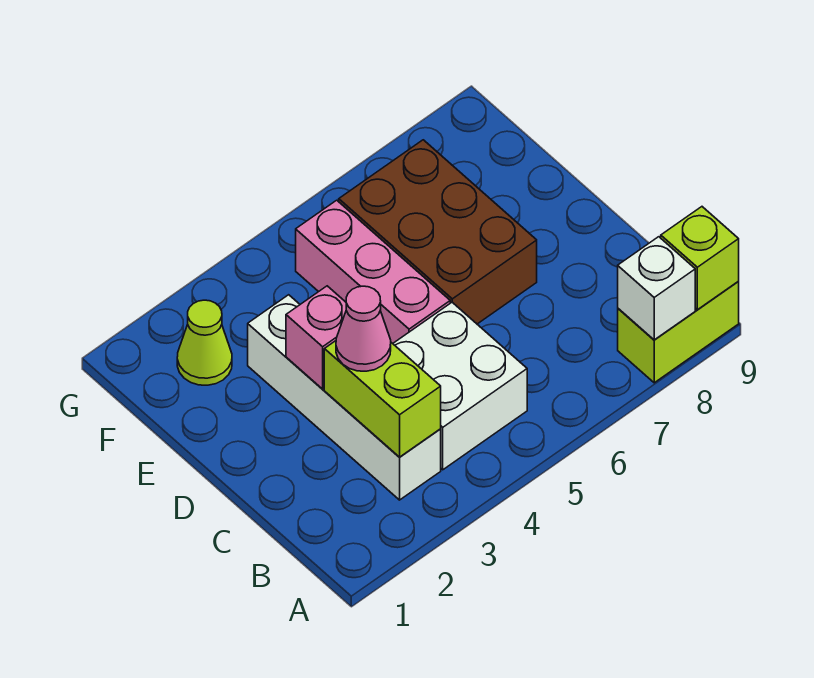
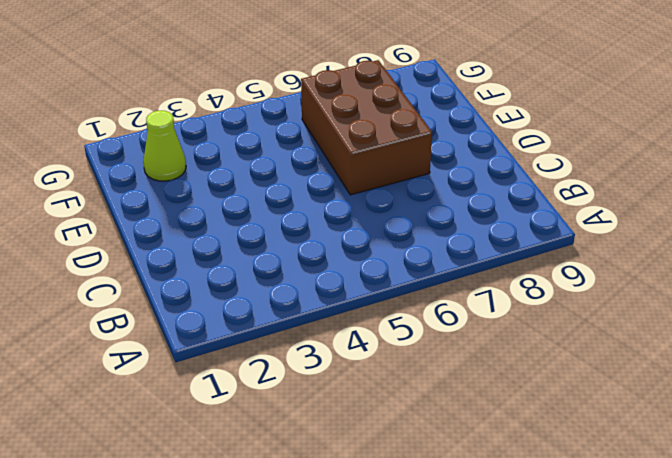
none -> lime 1x2 brick [618,282,739,383]
none -> white 1x4 brick [248,295,441,500]

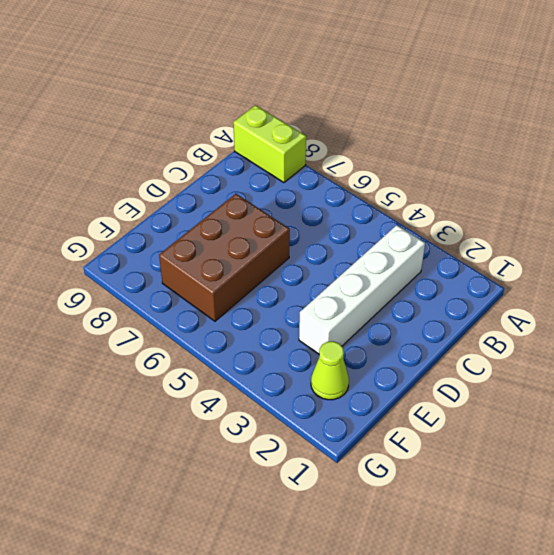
none -> white 2x2 brick [393,302,527,470]
none -> pink 1x3 brick [296,200,450,343]

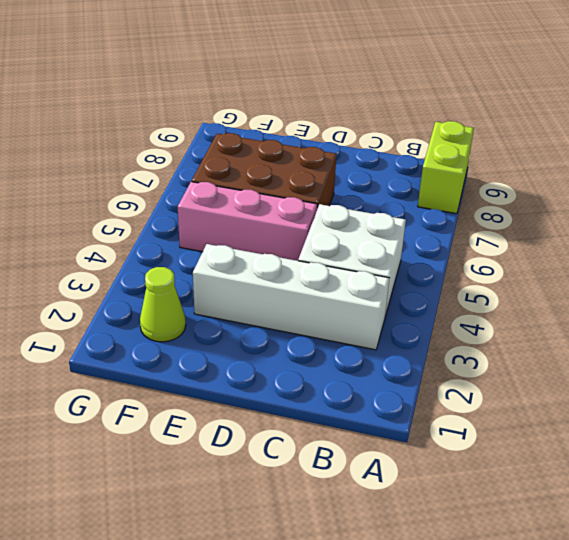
none -> white 1x1 brick [618,237,695,340]
none -> lime 1x1 brick [661,207,739,310]

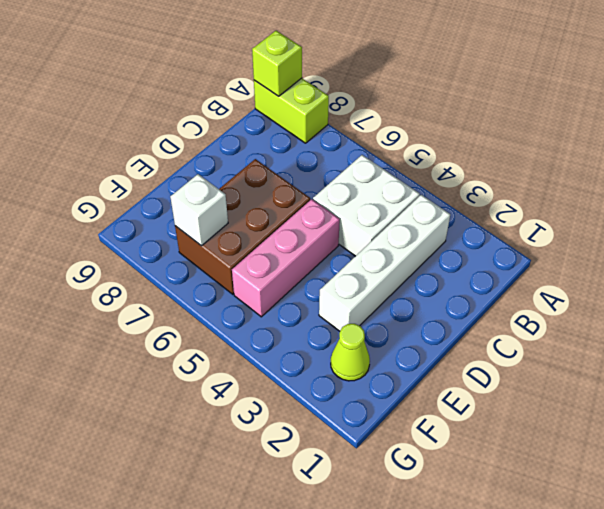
white 1x1 brick [170,174,228,246] -> white 1x1 brick moved to [618,237,695,340]
none -> lime 1x2 brick [324,341,441,457]
none -> pink 1x1 brick [286,286,346,389]

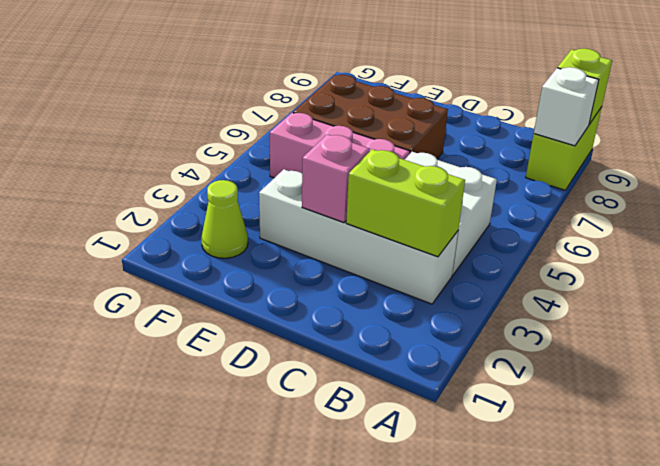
none -> pink 1x1 cone [336,286,391,371]

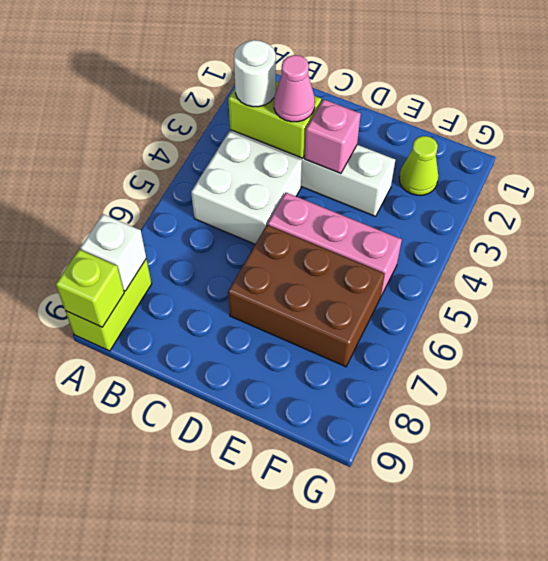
white 1x1 round brick [234,40,276,107] -> none

